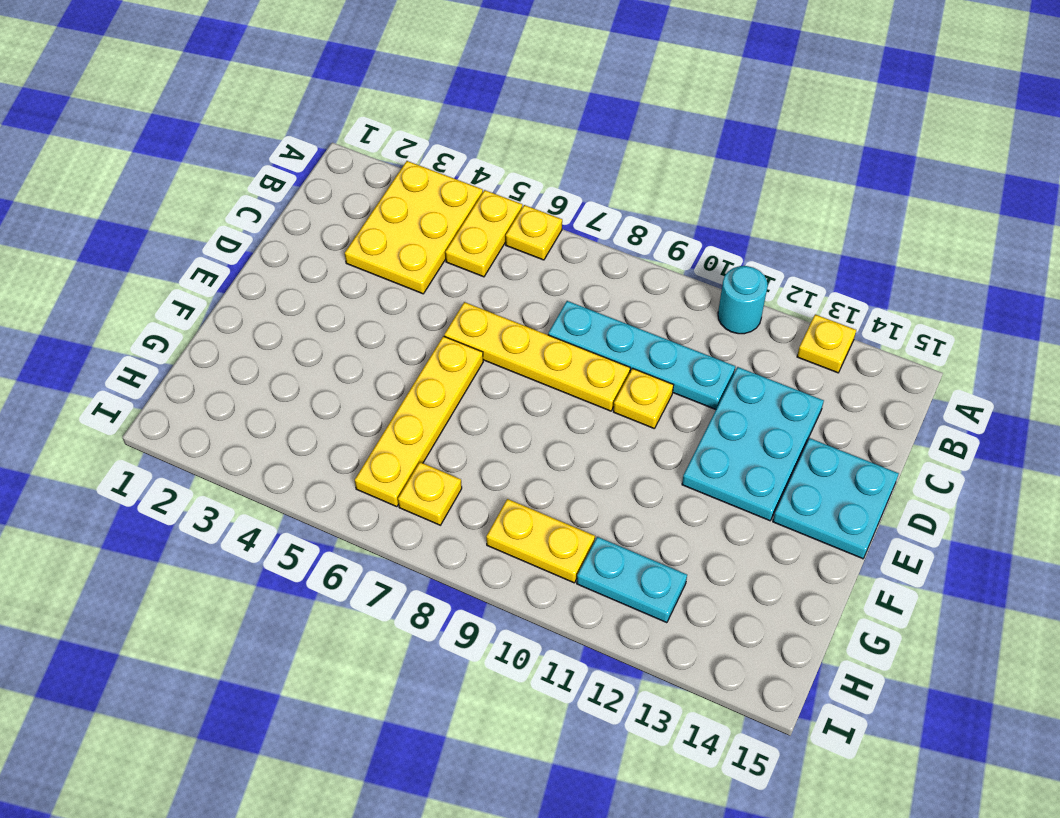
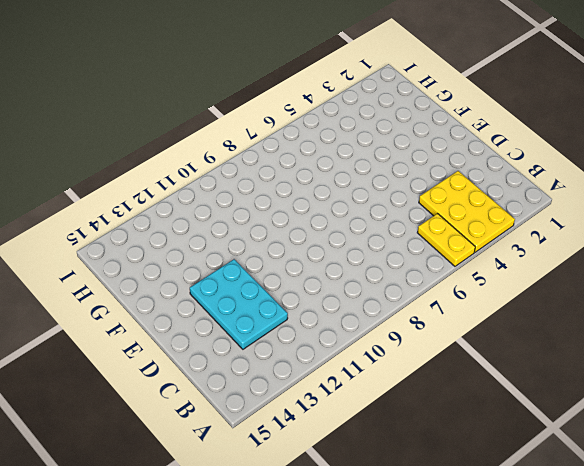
none -> yellow 1x1 plate [506,205,562,260]
none -> cyan 1x1 round brick [718,266,768,334]
none -> yellow 1x1 plate [797,314,856,373]

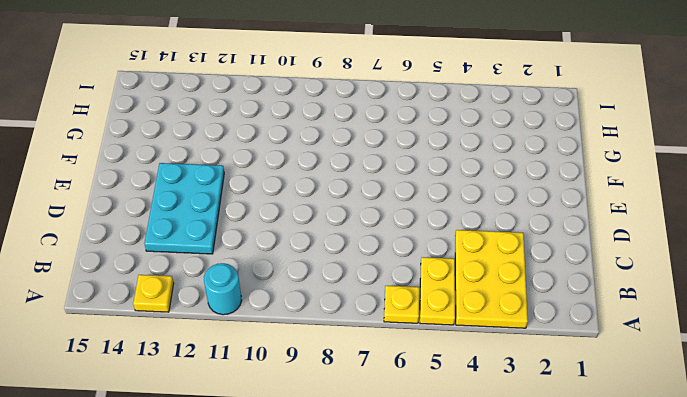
none -> cyan 1x4 plate [548,301,735,409]
none -> yellow 1x4 plate [444,302,630,411]
none -> yellow 1x1 plate [613,368,674,429]

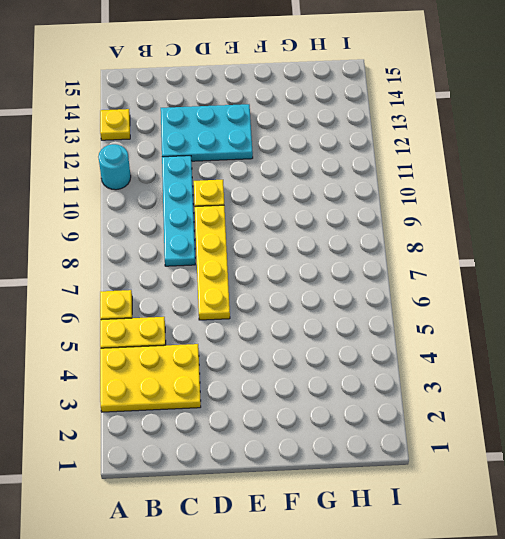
none -> cyan 2x2 plate [773,438,899,559]
none -> yellow 1x4 plate [355,336,483,507]
none -> yellow 1x1 plate [398,462,462,525]

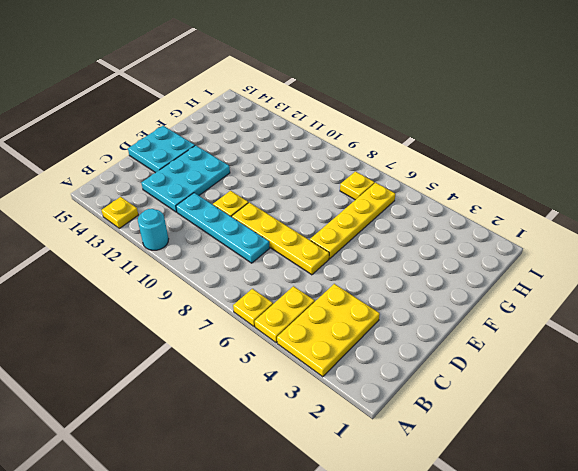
none -> yellow 1x2 plate [486,499,595,583]
none -> cyan 1x2 plate [577,537,687,623]

